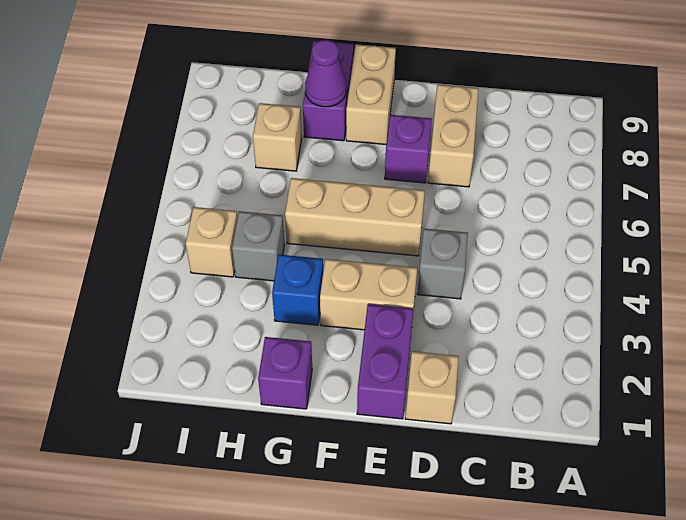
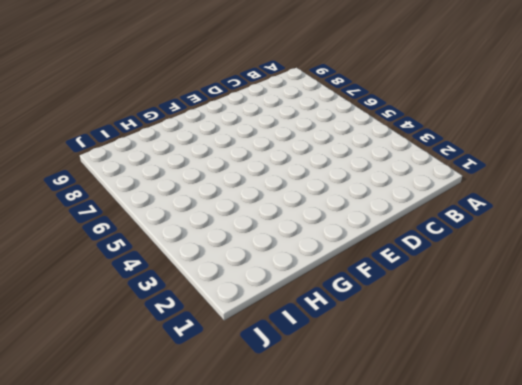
none -> tan 1x1 brick [405,351,459,424]
none -> grey 1x1 brick [417,229,468,299]
none -> tan 1x2 brick [428,85,479,187]

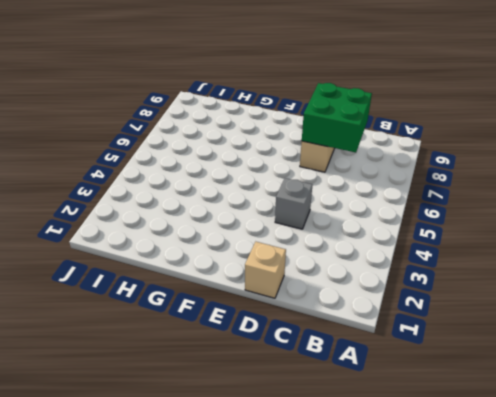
green 2x2 brick [302,83,372,153] -> none
none -> purple 1x2 brick [357,304,413,419]
none -> tan 1x2 brick [320,259,417,330]
none -> tan 1x3 brick [285,178,425,256]

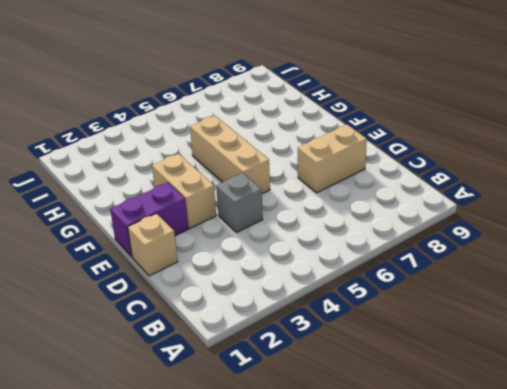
none -> purple 1x1 brick [385,115,432,183]
none -> tan 1x2 brick [346,44,396,144]
none -> purple 1x1 brick [258,337,312,409]

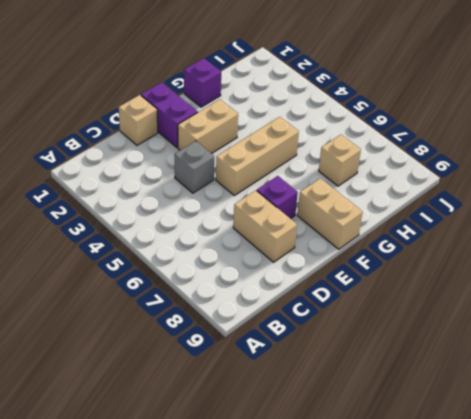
none -> blue 1x1 brick [272,255,323,325]
none -> purple 1x2 brick [303,41,353,141]
none -> grey 1x1 brick [232,211,285,281]

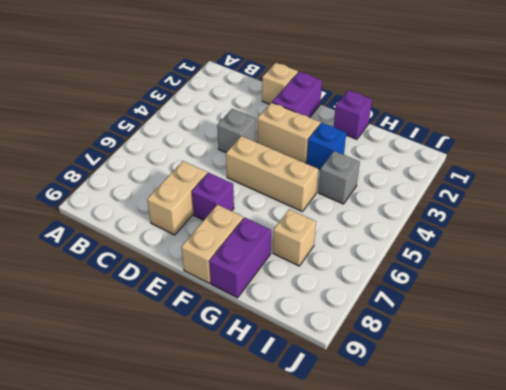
none -> tan 1x1 brick [186,207,238,277]
none -> purple 1x1 cone [305,40,347,107]

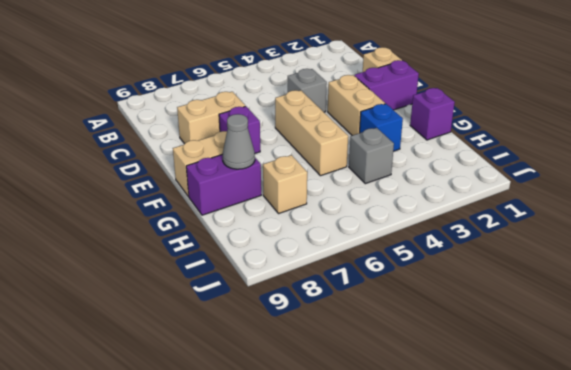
grey 1x1 cone [223,114,255,169] -> purple 1x1 cone [305,40,347,107]
none -> tan 1x1 brick [186,207,238,277]

